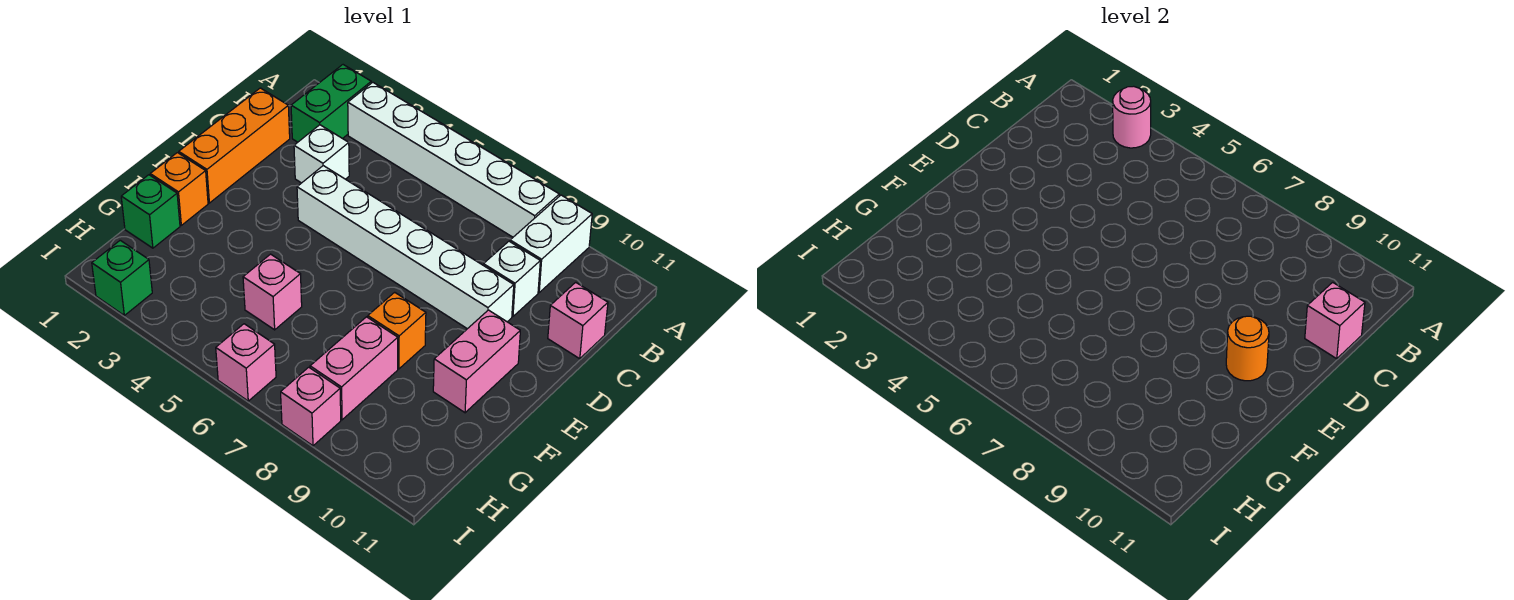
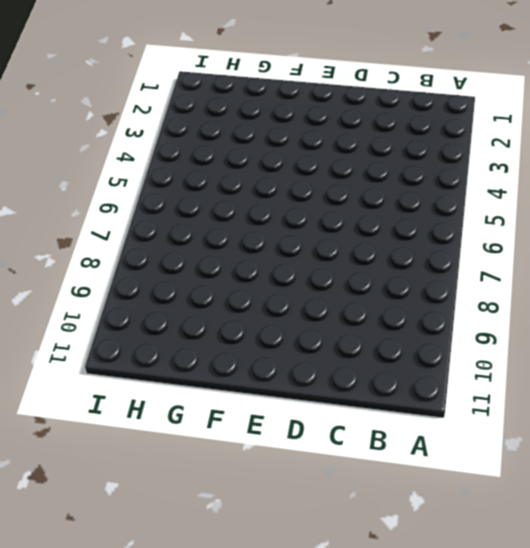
none -> green 1x2 brick [291,65,371,142]
none -> white 1x6 brick [348,82,559,237]
none -> white 1x2 brick [510,195,592,292]

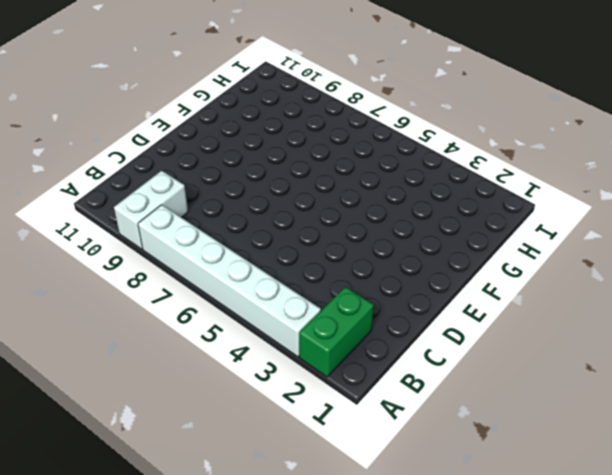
none -> orange 1x3 brick [179,88,290,203]
none -> white 1x1 brick [294,125,349,183]
none -> white 1x1 brick [483,241,540,316]

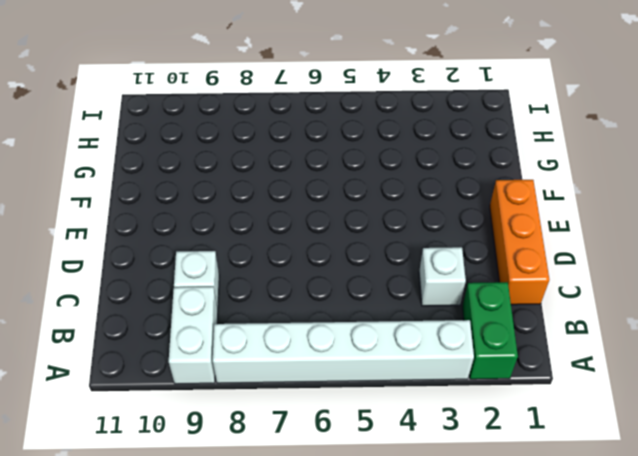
none -> pink 1x1 brick [548,282,608,359]
none -> white 1x6 brick [297,166,514,329]
none -> pink 1x2 brick [433,310,520,413]

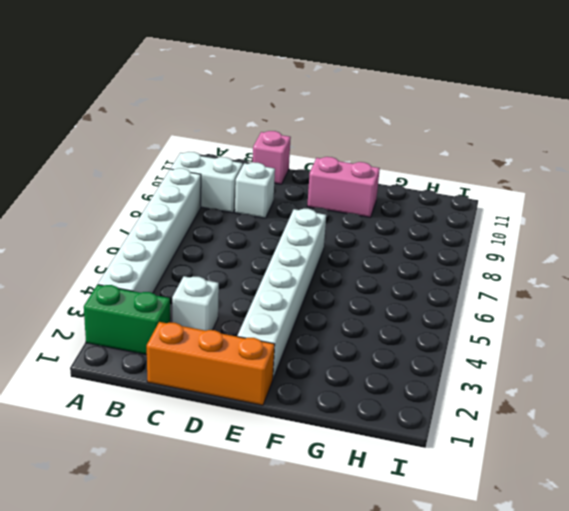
white 1x6 brick [237,209,326,378] -> white 1x6 brick moved to [297,166,514,329]
none -> orange 1x1 brick [150,153,208,225]
none -> orange 1x1 brick [368,292,426,369]
none -> green 1x1 brick [121,175,180,248]

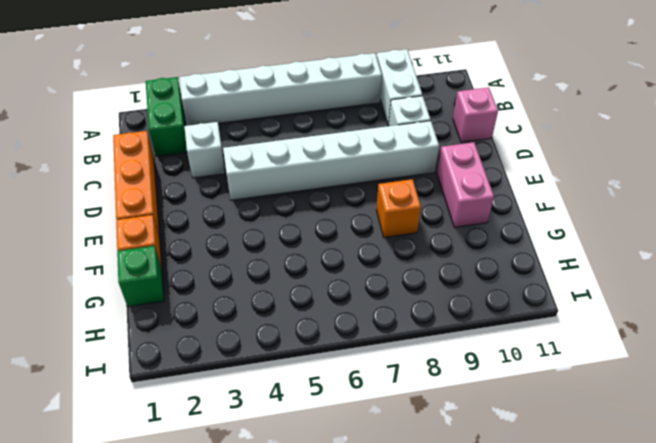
none -> pink 1x1 brick [243,254,302,330]
none -> pink 1x2 brick [310,317,398,420]
none -> green 1x1 brick [92,240,152,315]

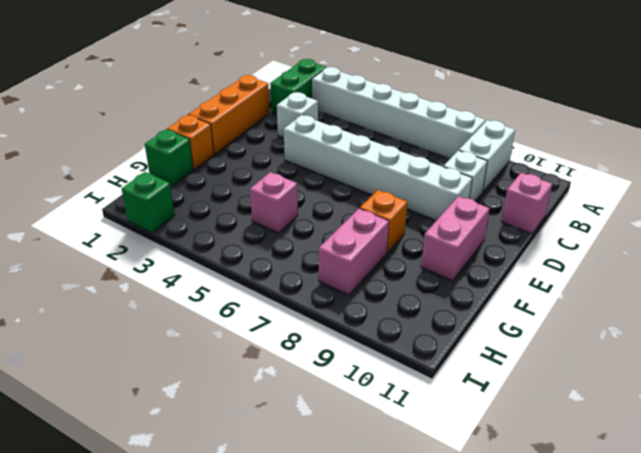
none -> pink 1x1 brick [216,324,276,401]
none -> pink 1x1 brick [281,367,341,446]
none -> pink 1x1 round brick [1113,86,1151,148]

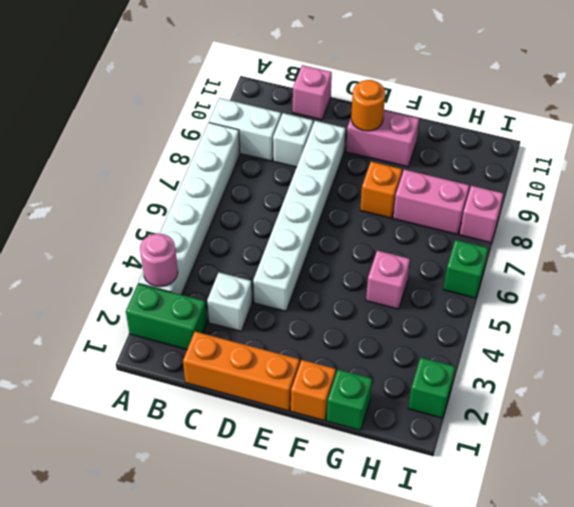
green 1x1 brick [443,240,488,298] -> pink 1x1 brick [216,324,276,401]
none -> pink 1x1 brick [1305,282,1365,359]

